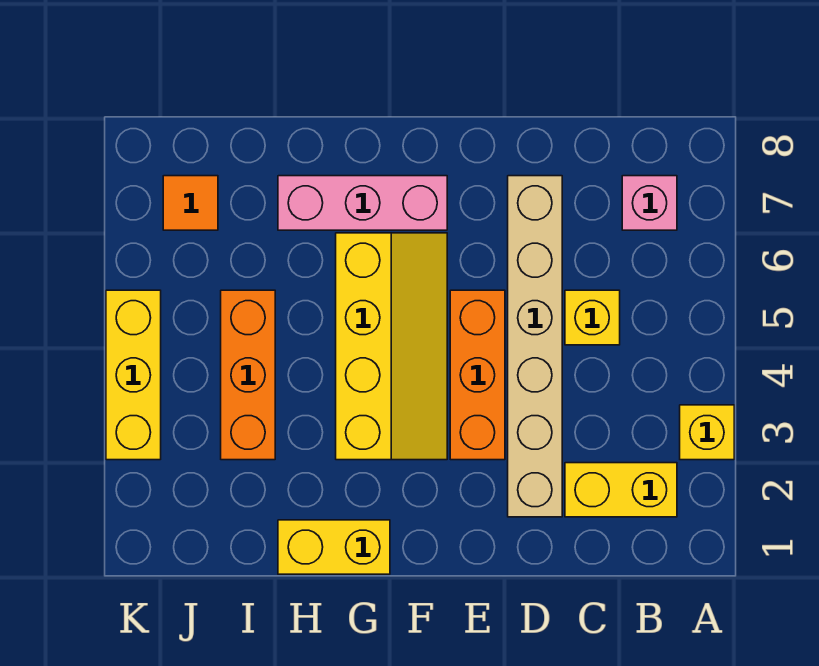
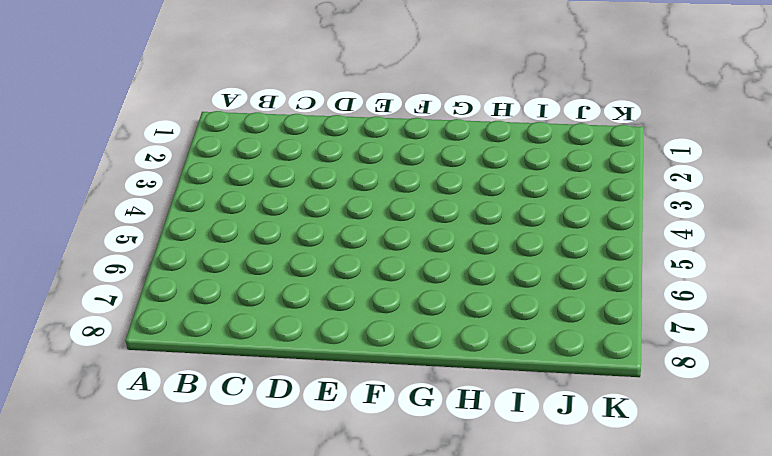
none -> yellow 1x1 brick [680,405,734,460]
none -> yellow 1x2 brick [565,463,677,517]
none -> pink 1x1 brick [622,176,677,230]

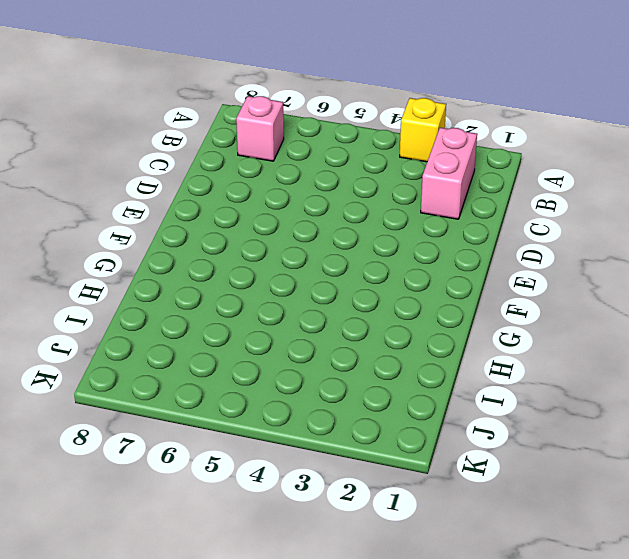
pink 1x2 brick [421,128,477,219] -> yellow 1x2 brick [565,463,677,517]
none -> yellow 1x1 brick [565,290,620,345]
none -> tan 1x6 brick [508,176,562,517]
none -> orange 1x3 brick [450,290,505,460]

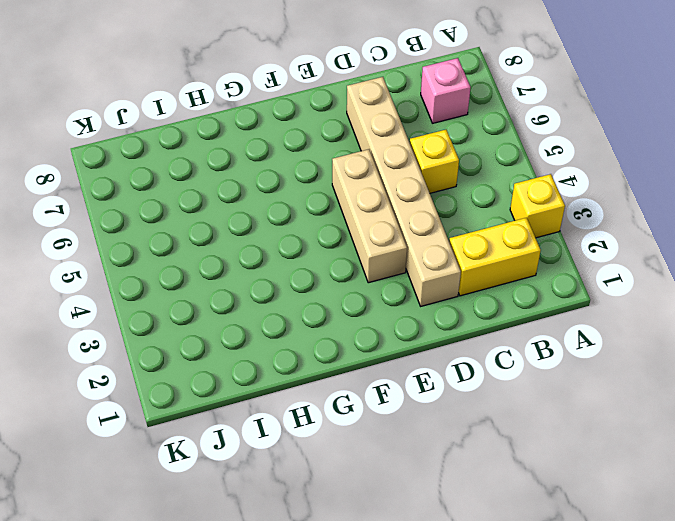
tan 1x3 brick [332,149,407,283] -> orange 1x3 brick [450,290,505,460]
none -> yellow 2x4 slope [336,233,447,460]
none -> pink 1x3 brick [278,176,447,230]
none -> yellow 1x2 brick [278,520,390,574]

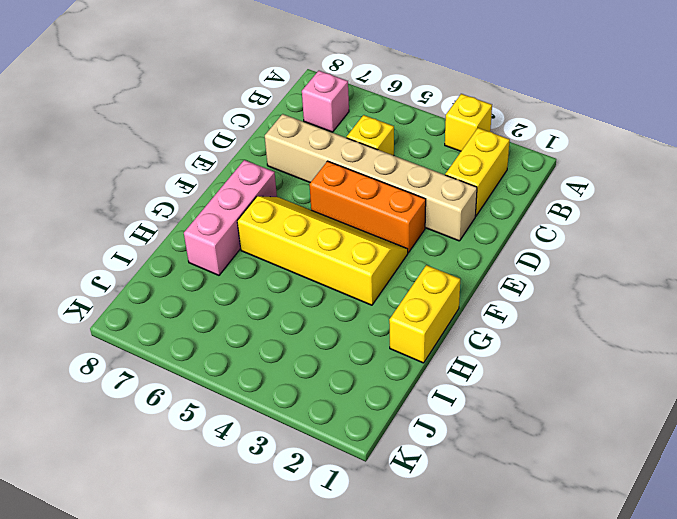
none -> orange 1x3 brick [221,290,275,460]
none -> orange 1x1 tile [163,176,218,230]
none -> yellow 1x3 brick [106,290,161,460]

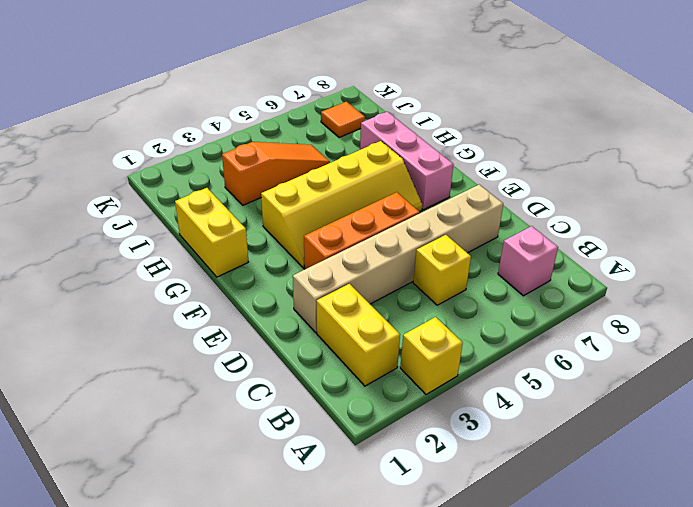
orange 1x3 slope [222,142,330,205] -> orange 1x3 brick [221,290,275,460]
none -> yellow 1x3 brick [106,290,161,460]

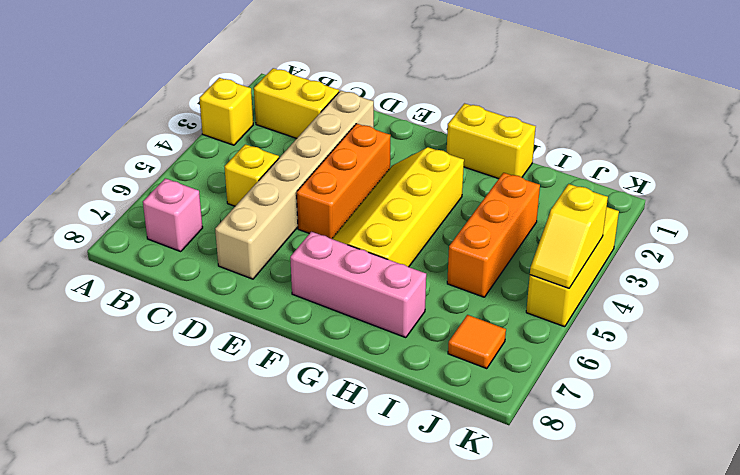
yellow 1x2 slope [530,184,608,288] -> none

